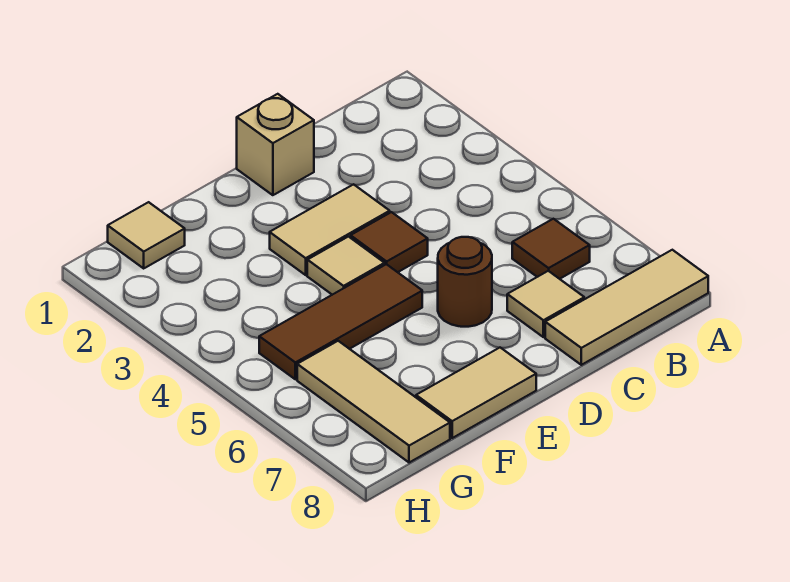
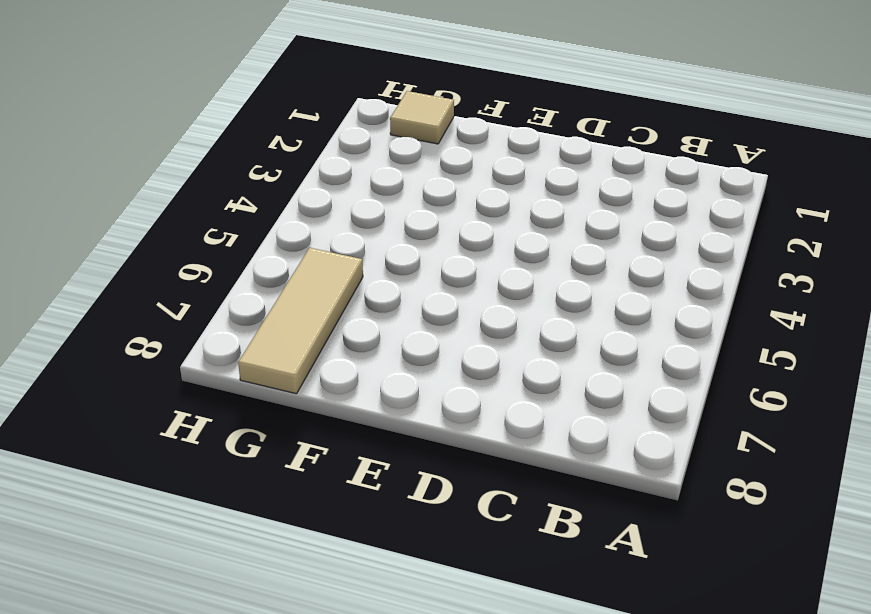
none -> tan 1x3 tile [545,250,708,365]
none -> brown 1x1 tile [512,219,590,279]
none -> tan 1x1 tile [507,271,584,337]

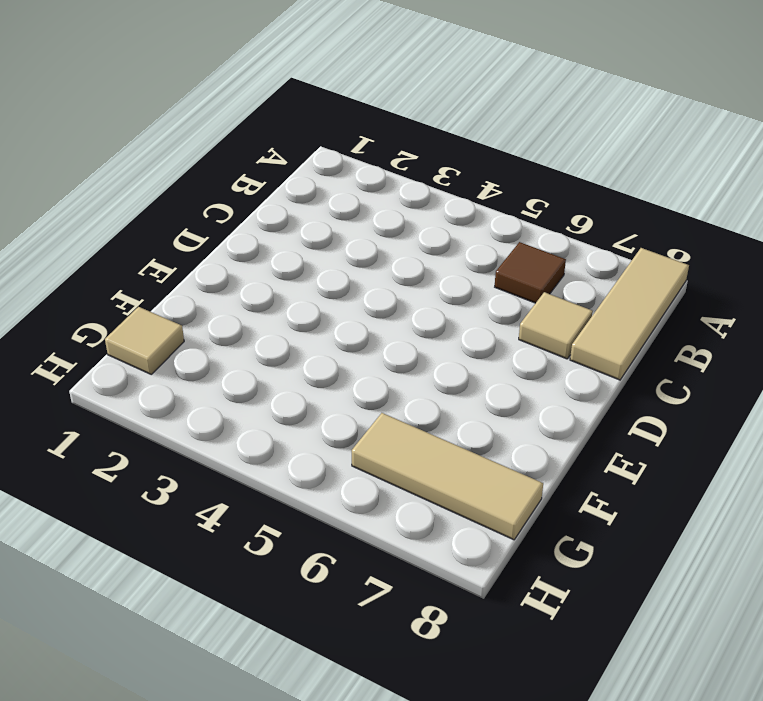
none -> tan 1x1 brick [237,94,314,195]
none -> tan 1x2 tile [270,184,390,275]
none -> brown 1x1 tile [351,212,428,272]

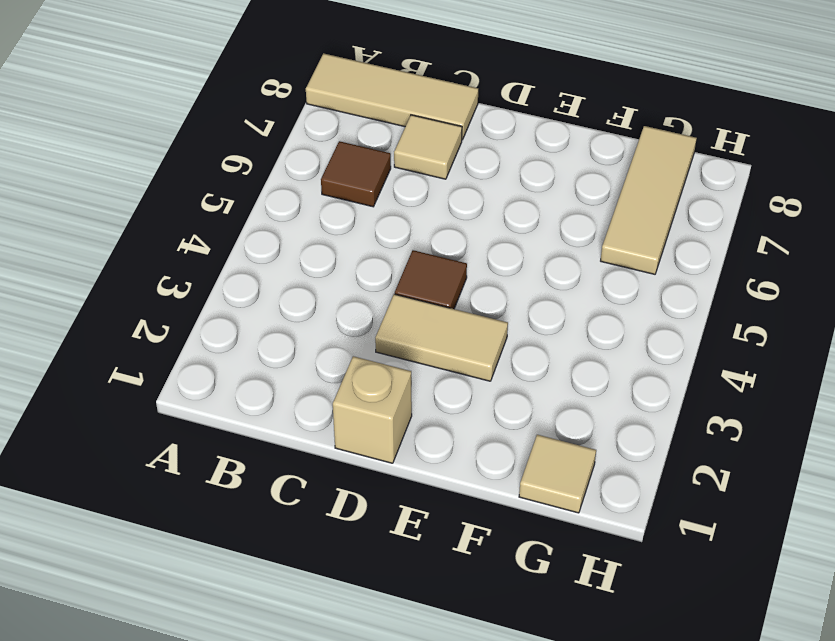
none -> brown 1x1 round brick [438,237,492,327]
none -> tan 1x1 tile [307,237,385,295]
none -> brown 1x3 tile [259,264,422,379]

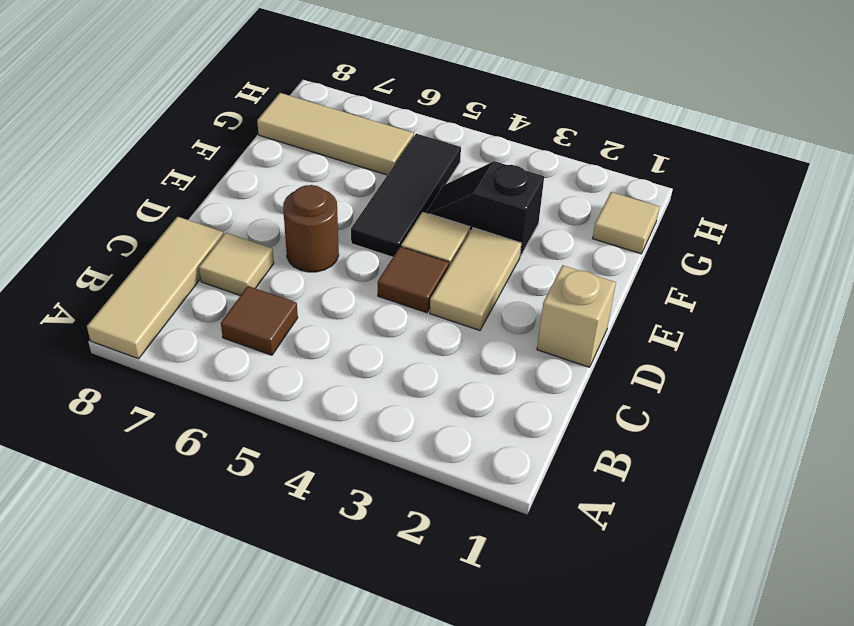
black 1x3 tile [351,134,461,257] -> brown 1x3 tile [259,264,422,379]
black 1x2 slope [426,161,544,256] -> none
none -> tan 1x2 tile [416,348,536,438]

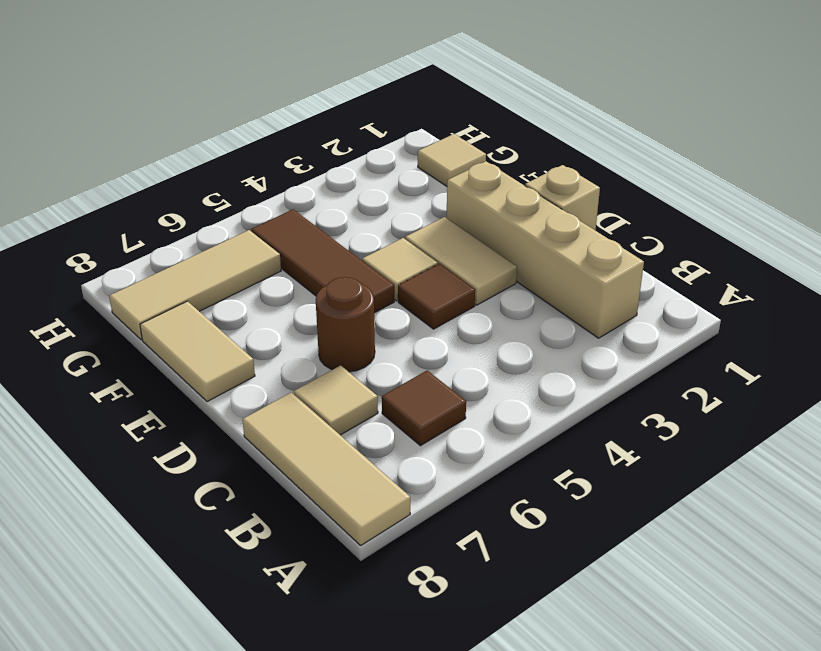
tan 1x4 brick [447,161,644,338] -> none

